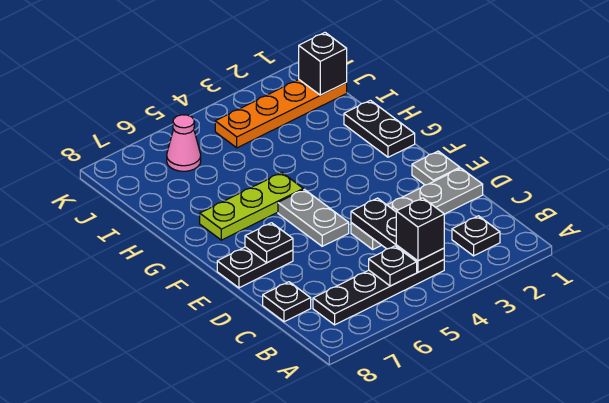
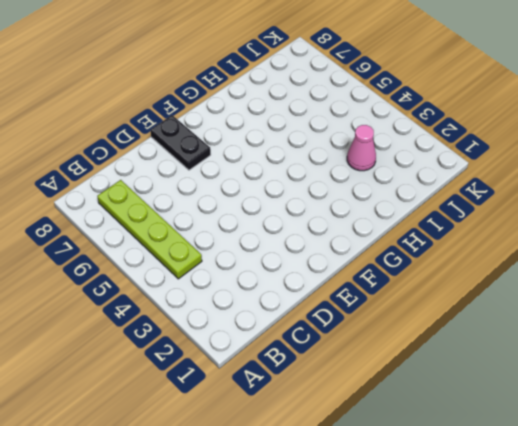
lime 1x4 plate [97,180,202,279] -> black 1x4 plate [313,260,444,325]
pink 1x1 cone [347,125,376,171] -> pink 1x1 cone moved to [167,115,201,171]
none -> black 1x1 plate [452,216,500,256]
none -> black 1x1 plate [263,282,311,322]
none -> grey 1x4 plate [351,168,483,249]

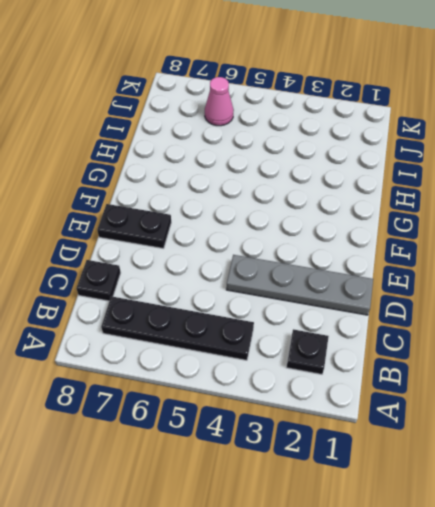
none -> grey 1x1 plate [412,151,460,185]
none -> grey 1x2 plate [278,190,349,246]
none -> black 1x2 plate [344,100,415,157]

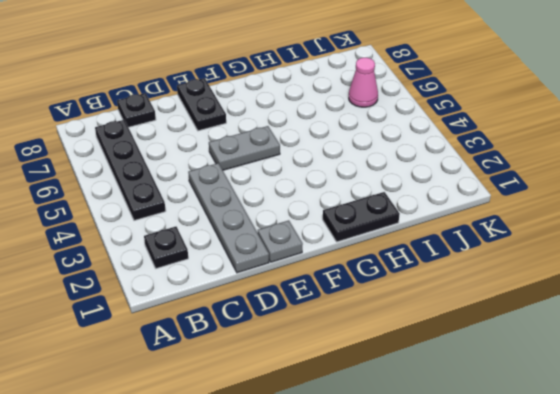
none -> lime 1x3 plate [200,173,303,240]
none -> orange 1x4 plate [215,80,347,148]
none -> black 1x3 plate [351,198,444,272]

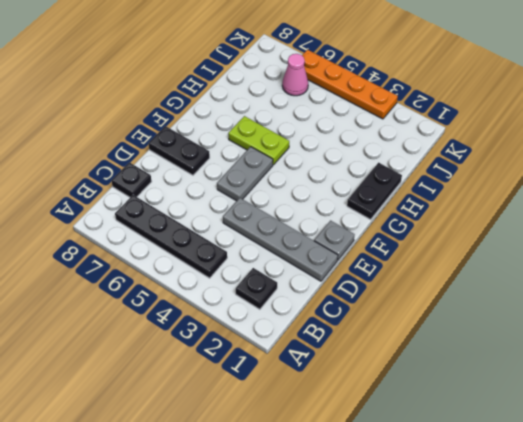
lime 1x2 plate [228,116,289,165] -> lime 1x3 plate [200,173,303,240]
orange 1x4 plate [302,50,398,119] -> orange 1x4 plate moved to [215,80,347,148]
none -> black 1x3 plate [351,198,444,272]
none -> black 1x1 plate [369,246,417,286]
none -> black 1x1 plate [245,223,293,263]

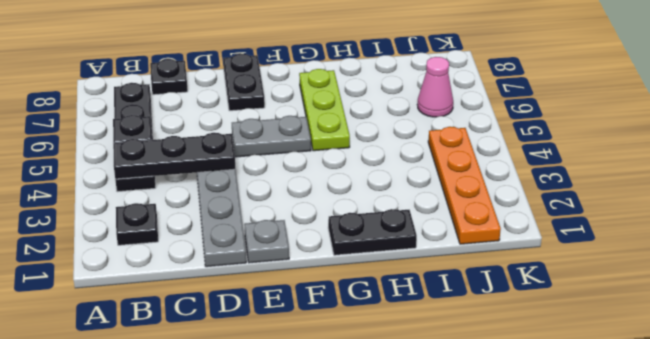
none -> black 1x1 plate [245,223,293,263]
none -> black 1x1 brick [299,33,347,95]
none -> black 1x1 brick [396,198,444,261]

